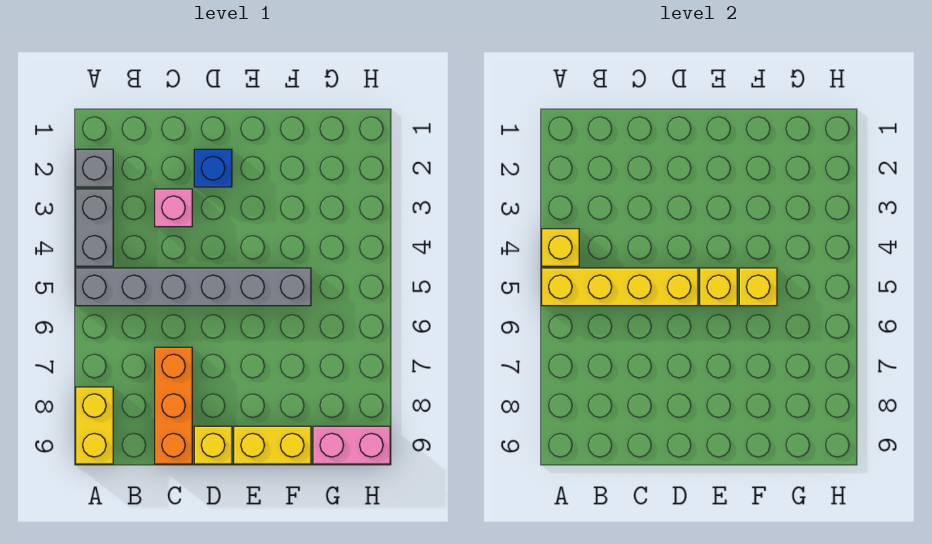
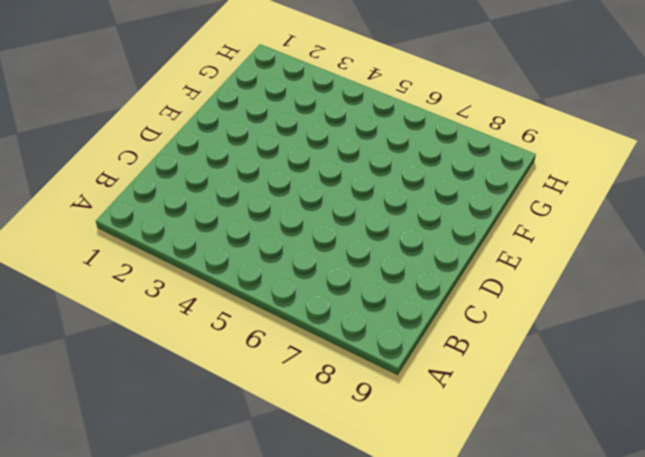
none -> grey 1x1 brick [76,149,113,187]
none -> grey 1x2 brick [76,189,113,266]
none -> grey 1x6 brick [76,268,311,306]

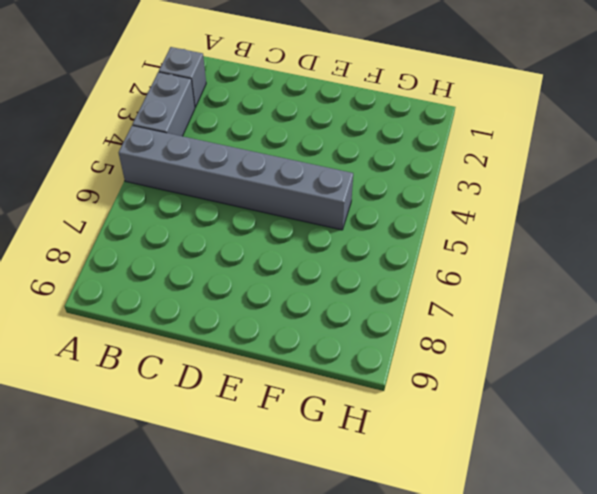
none -> yellow 1x2 brick [76,387,113,464]
none -> pink 1x1 brick [155,189,192,227]
none -> orange 1x3 brick [155,347,192,464]

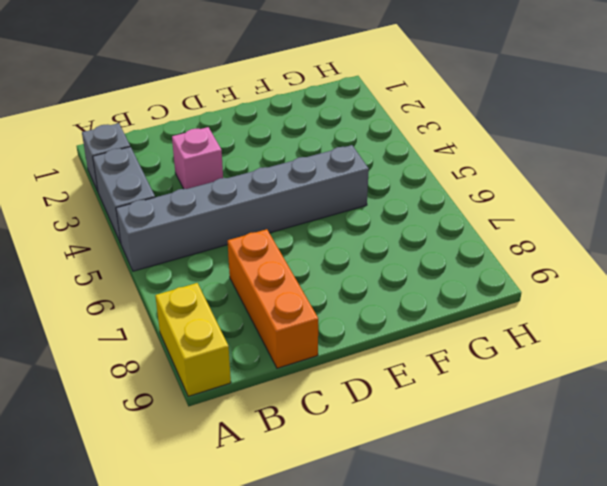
none -> blue 1x1 brick [194,149,232,187]
none -> yellow 1x1 brick [194,426,232,464]
none -> yellow 1x2 brick [234,426,311,464]

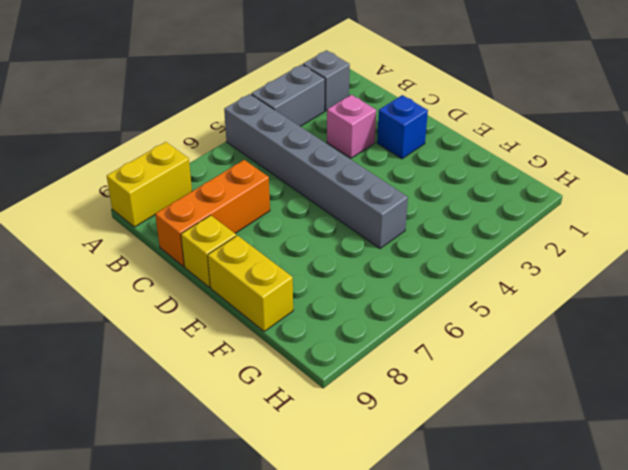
none -> pink 1x2 brick [313,426,390,464]
none -> yellow 1x1 brick [542,229,579,266]
none -> yellow 1x4 brick [542,268,698,306]

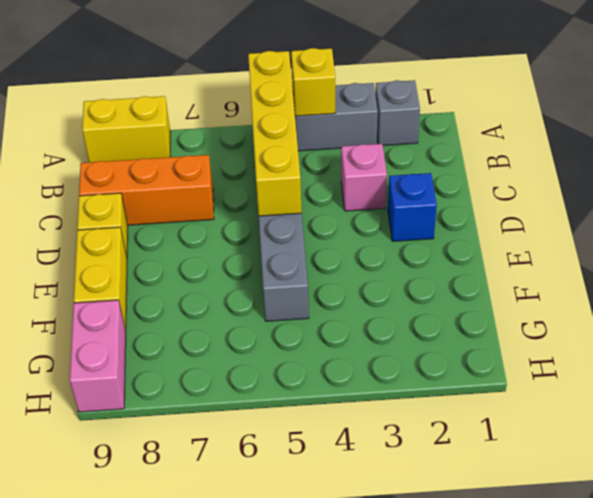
none -> yellow 1x1 brick [700,268,737,306]
none -> yellow 1x1 brick [739,268,777,306]

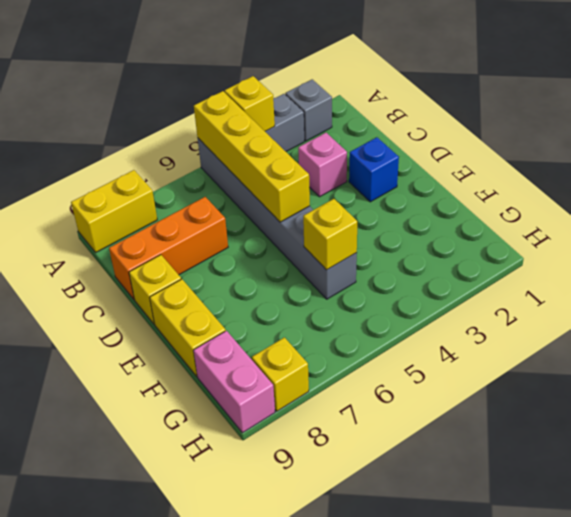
yellow 1x1 brick [252,337,309,411] -> yellow 1x1 brick moved to [700,268,737,306]

